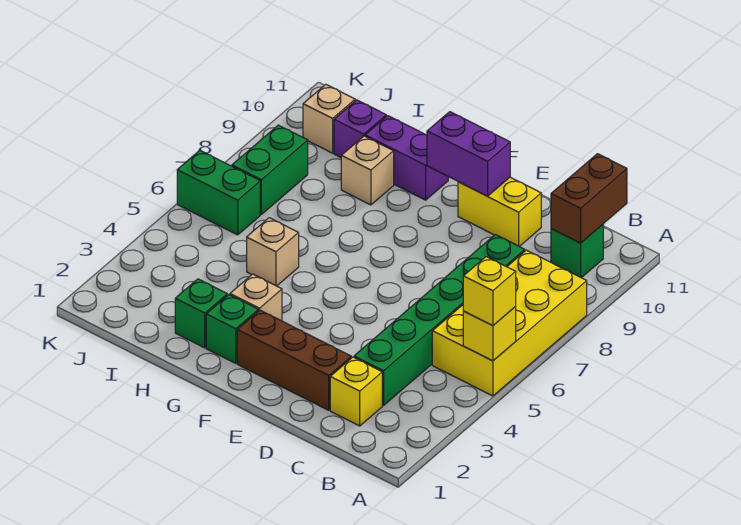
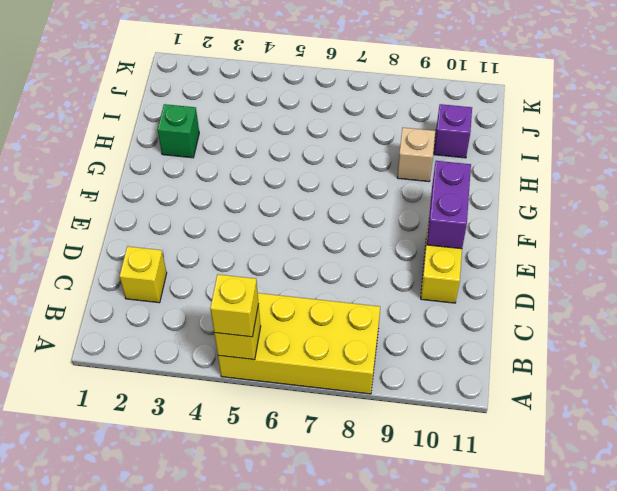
none -> green 1x1 brick [551,224,603,278]
none -> green 1x6 brick [354,235,525,406]
none -> brown 1x3 brick [237,310,351,410]

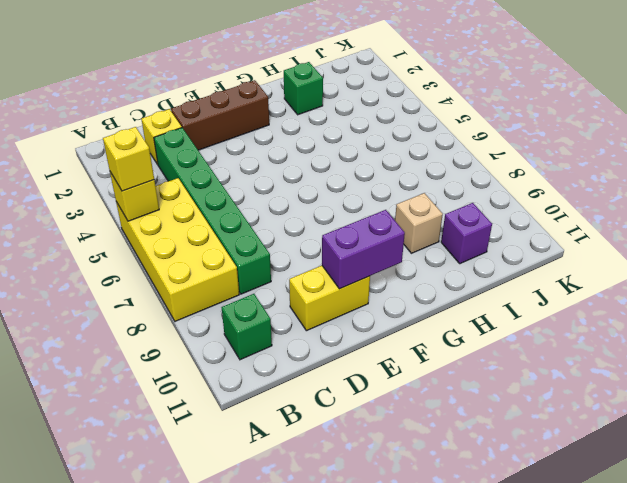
none -> green 1x1 brick [206,295,258,363]
none -> tan 1x1 brick [230,274,282,321]
none -> purple 1x2 brick [365,116,448,200]

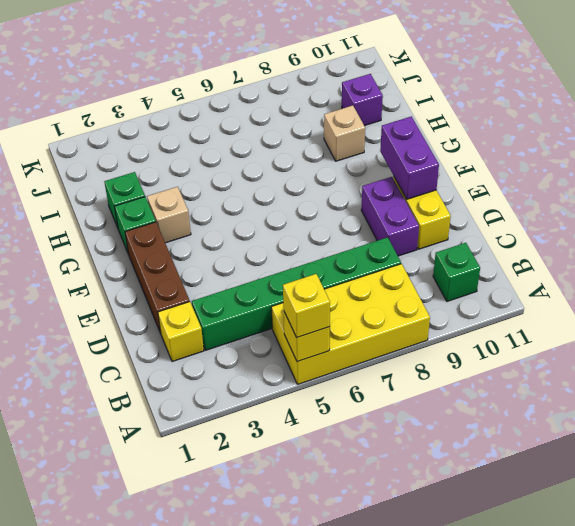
purple 1x2 brick [361,177,419,256] -> purple 1x2 brick moved to [365,116,448,200]
none -> tan 1x1 brick [247,218,299,286]
none -> green 1x2 brick [177,151,260,235]
none -> green 1x2 brick [232,125,308,214]

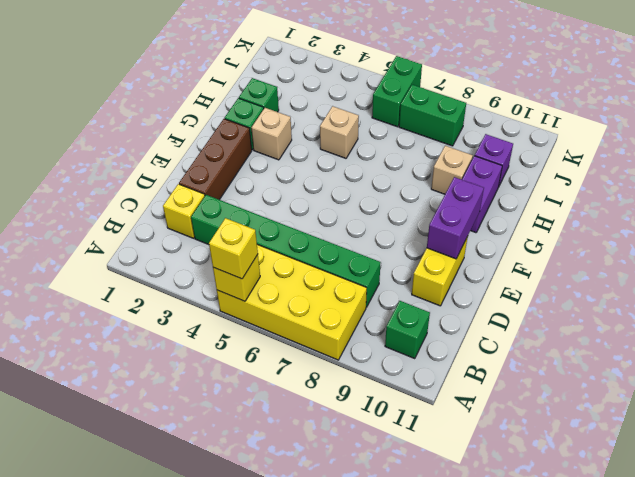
none -> tan 1x1 brick [303,84,355,153]
none -> brown 1x2 brick [551,154,627,243]

